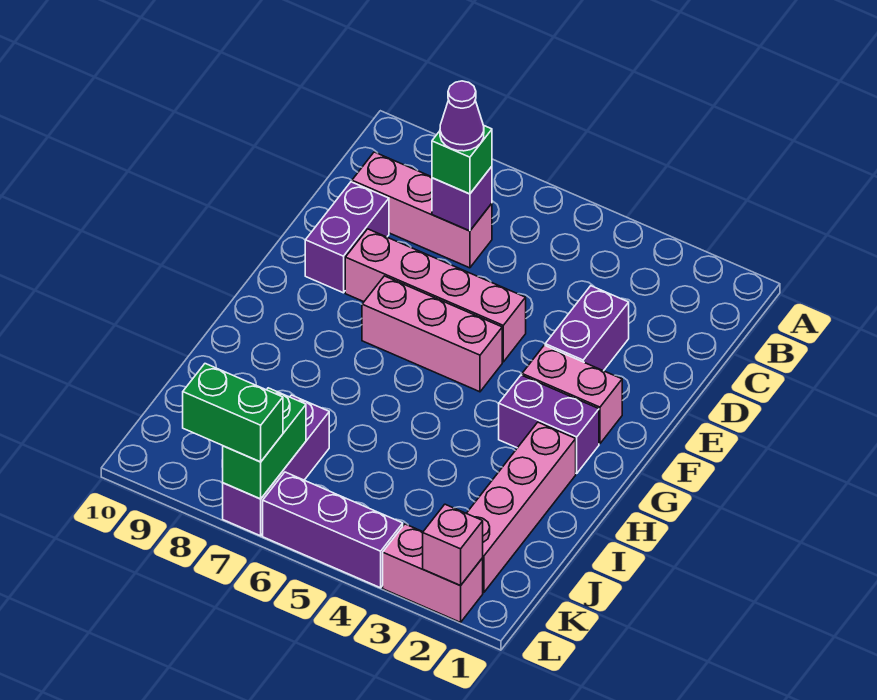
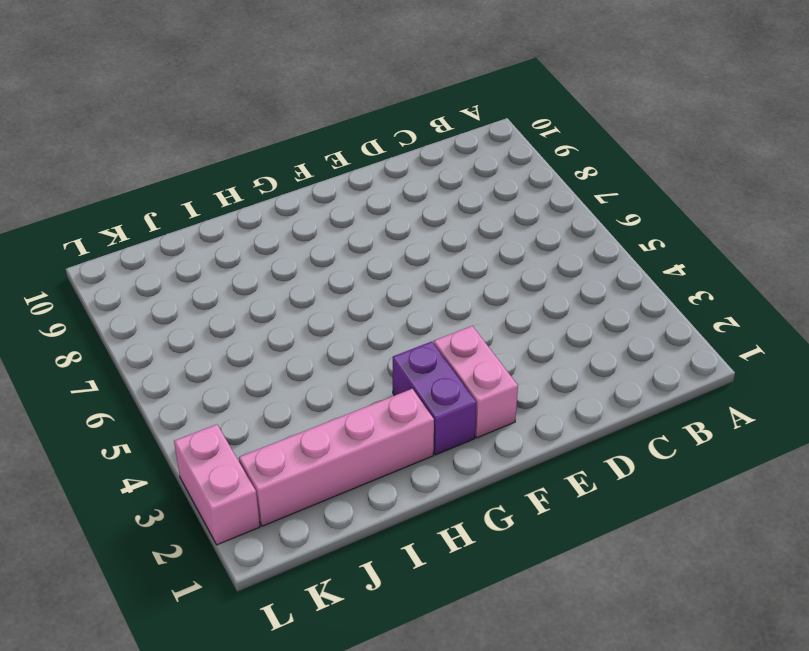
none -> pink 1x3 brick [352,152,492,268]
none -> purple 1x2 brick [545,286,629,371]
none -> purple 1x2 brick [305,182,389,293]

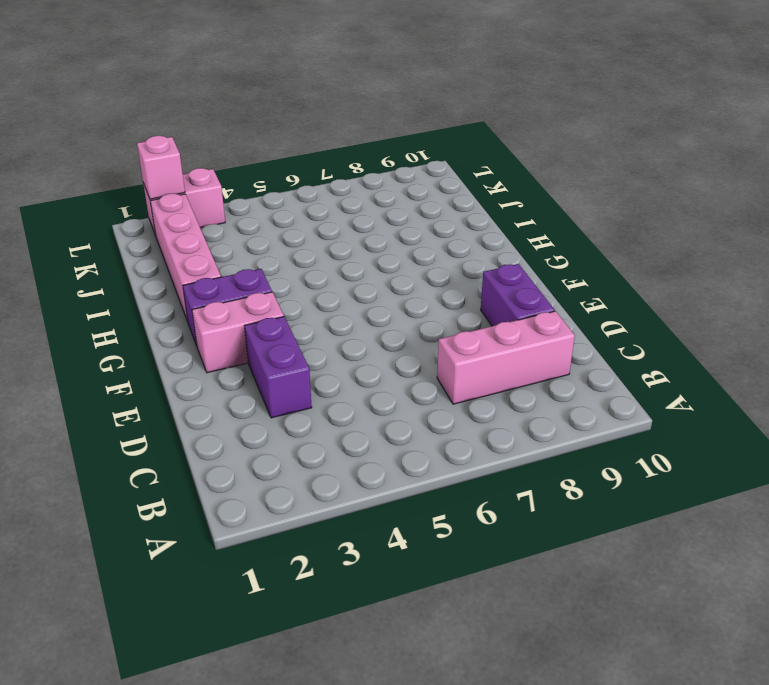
none -> pink 1x4 brick [345,229,526,362]
none -> pink 1x3 brick [362,276,502,392]
none -> purple 1x3 brick [223,395,329,536]

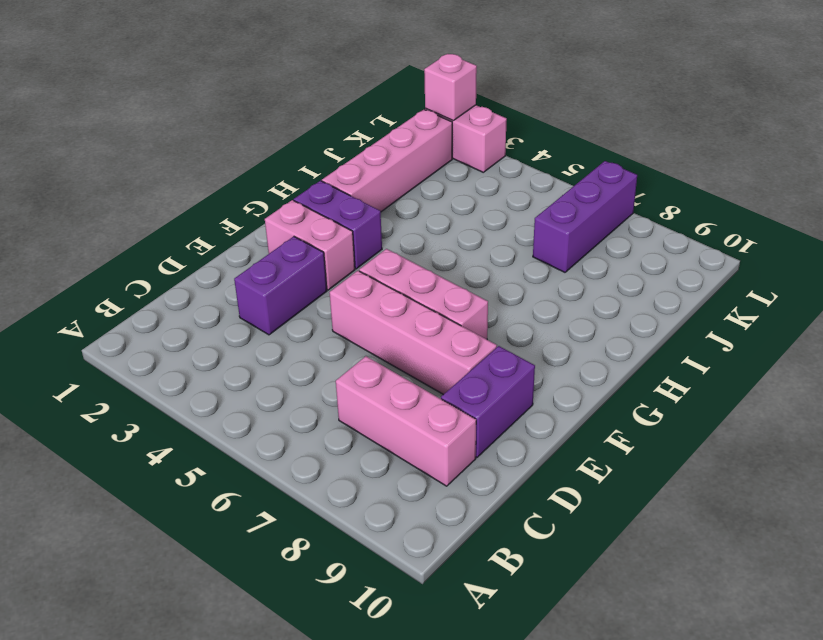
none -> purple 1x3 brick [263,472,403,588]
none -> purple 1x1 brick [432,166,492,231]
none -> green 1x2 brick [223,388,306,499]

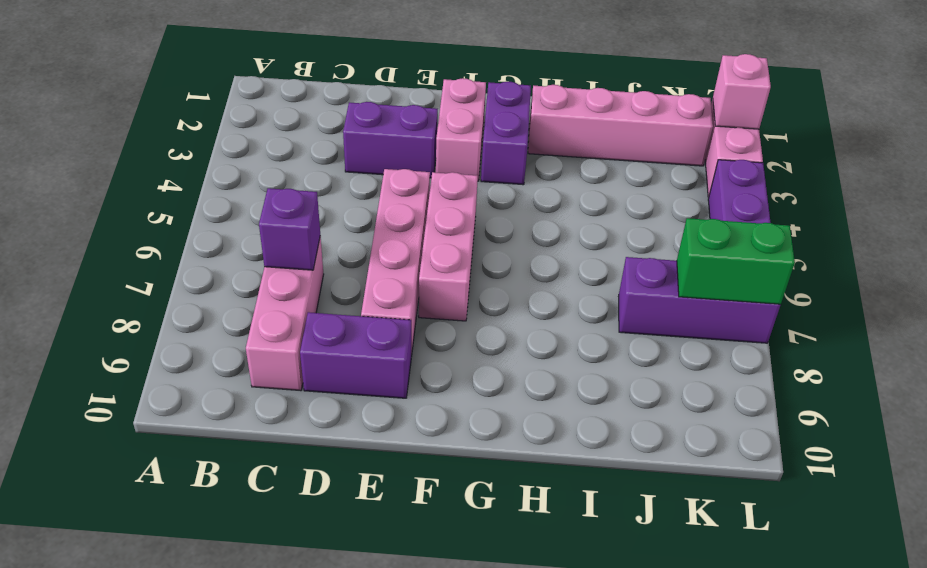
none -> green 1x1 brick [432,126,492,194]
none -> green 1x2 brick [183,364,283,462]
none -> purple 1x1 cone [440,81,484,151]

